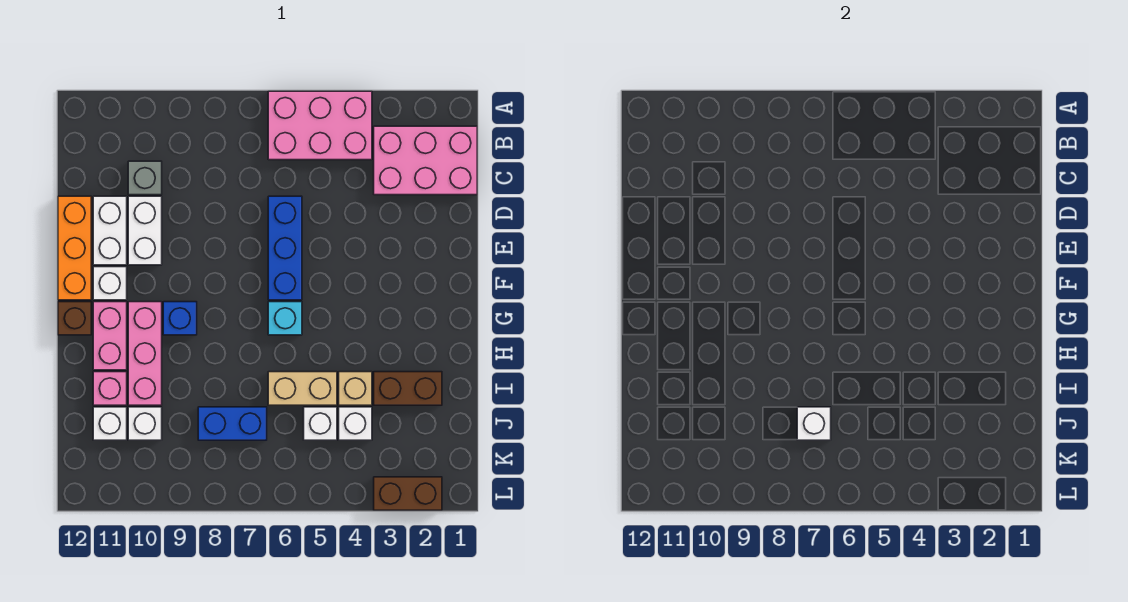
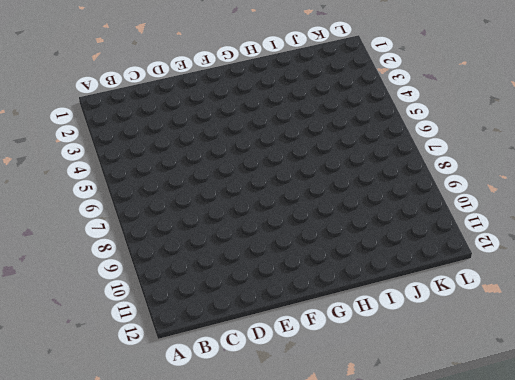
none -> pink 2x3 brick [268,91,372,160]
none -> pink 2x3 brick [374,126,477,195]
none -> grey 1x1 brick [128,161,162,195]

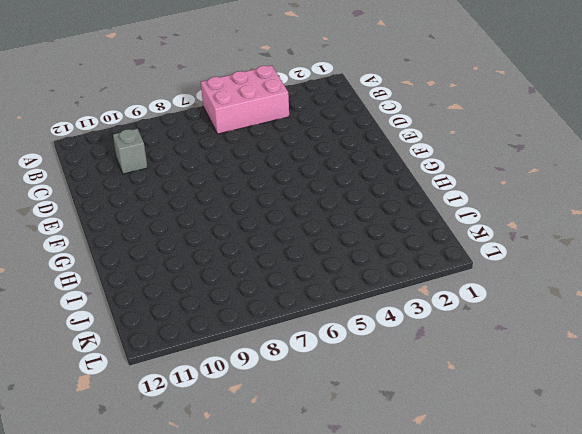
none -> pink 2x3 brick [374,126,477,195]
none -> blue 1x3 brick [268,196,302,300]
none -> white 1x2 brick [128,196,162,265]

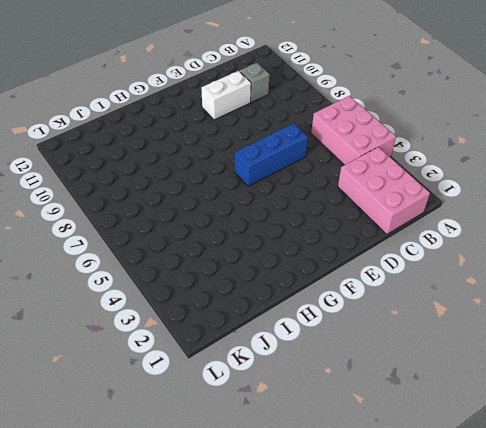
none -> white 1x2 brick [93,196,127,265]
none -> orange 1x3 brick [58,196,91,300]
none -> white 1x1 brick [93,267,127,300]

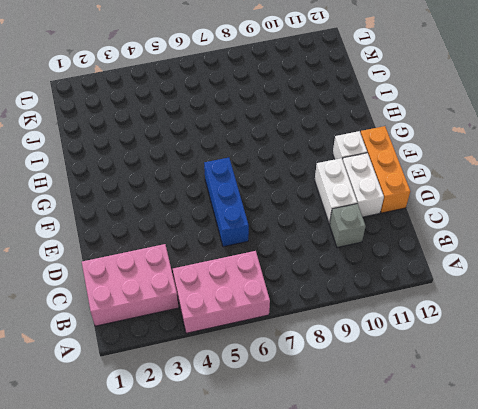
none -> cyan 1x1 brick [268,302,302,335]
none -> blue 1x1 brick [163,302,197,335]
none -> pink 1x3 brick [128,302,162,405]

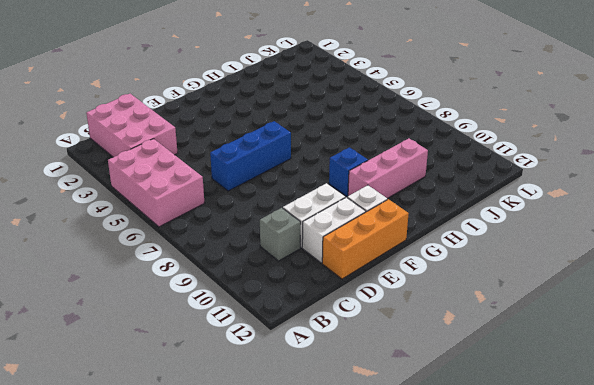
none -> cyan 1x1 brick [268,302,302,335]
none -> pink 1x2 brick [93,302,127,370]
none -> brown 1x1 brick [58,302,91,335]

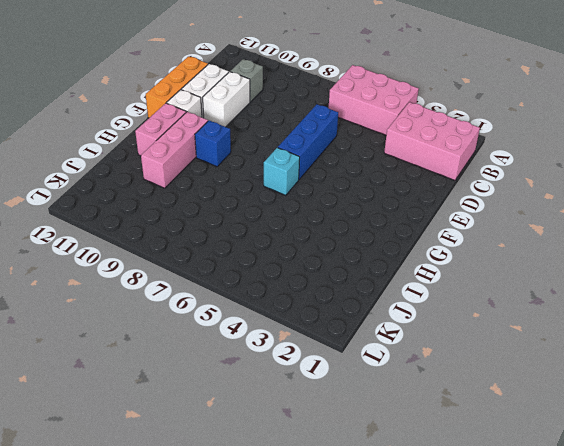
none -> brown 1x1 brick [58,302,91,335]
none -> brown 1x2 brick [374,372,442,405]
none -> tan 1x1 brick [339,372,372,405]

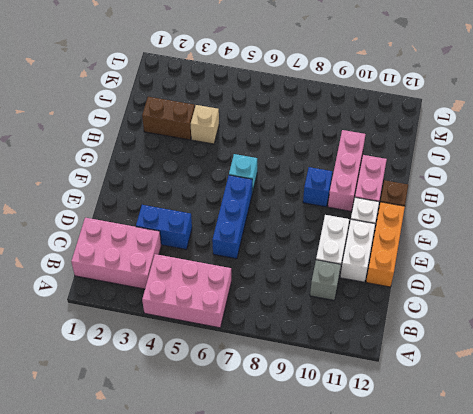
blue 1x2 brick [136,205,192,249] -> blue 1x2 brick moved to [198,407,267,440]
none -> tan 1x2 brick [268,372,337,405]
none -> pink 1x1 brick [93,372,127,405]
none -> white 1x1 brick [339,407,372,440]

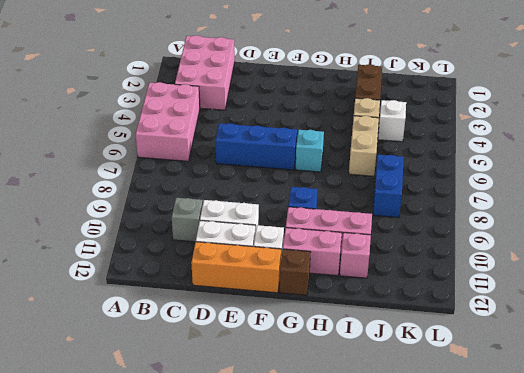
none -> white 1x1 brick [304,407,337,440]
none -> white 1x1 brick [128,407,162,440]
none -> white 1x1 brick [93,407,127,440]

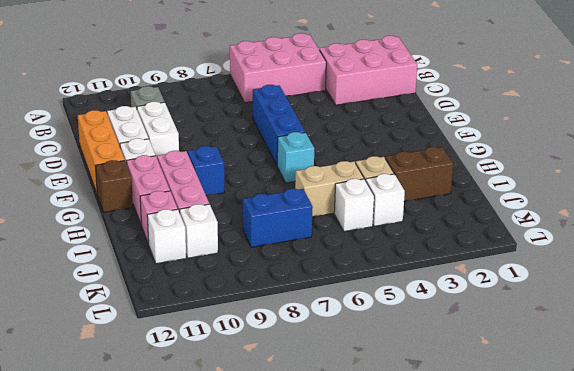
none -> brown 1x2 brick [374,477,442,510]
none -> white 1x1 brick [797,407,831,440]

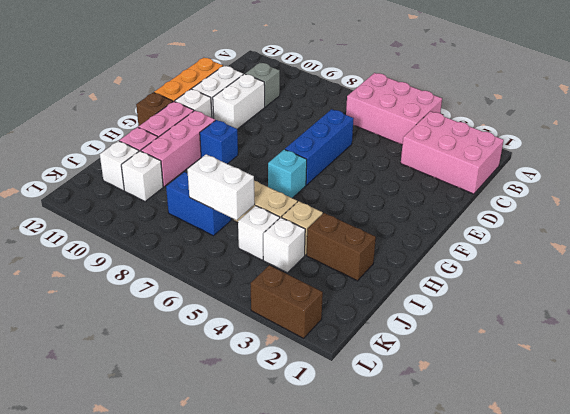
white 1x2 brick [187,154,255,220] -> white 1x1 brick [797,407,831,440]

